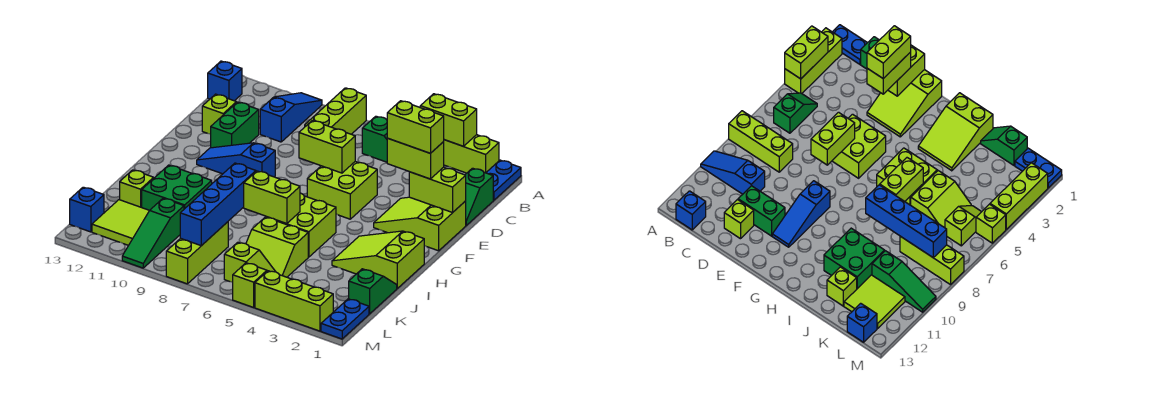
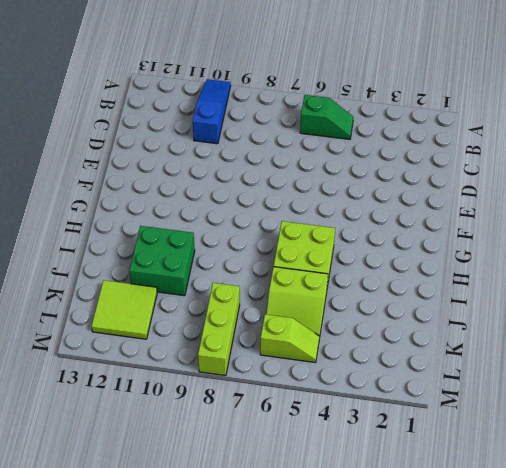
none -> blue 1x2 plate [486,160,521,200]
none -> lime 1x3 brick [444,135,499,173]
none -> lime 1x3 brick [305,88,366,134]
none -> blue 1x1 brick [208,61,242,101]

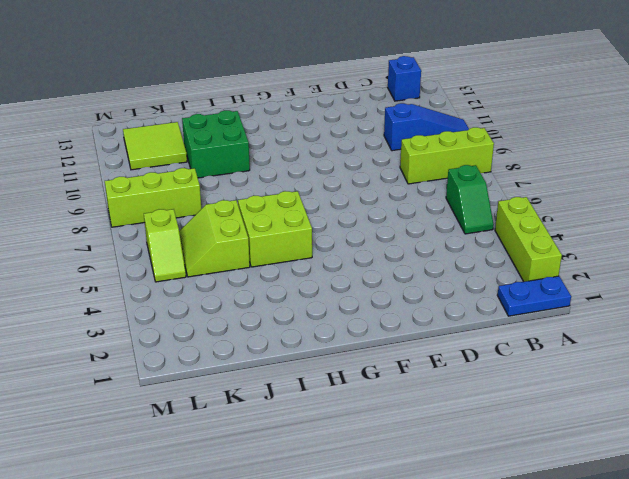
none -> green 1x2 slope [465,168,493,225]
none -> green 1x2 brick [211,102,259,148]
none -> lime 1x1 brick [202,94,236,134]
none -> lime 2x3 slope [374,197,466,251]

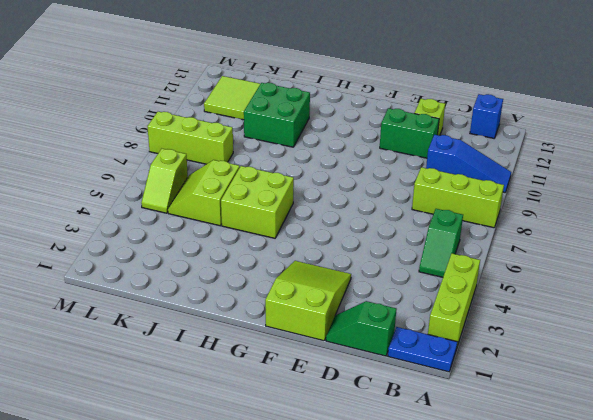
none -> lime 2x2 brick [307,162,377,219]
none -> blue 1x3 slope [197,143,275,177]
none -> lime 2x3 slope [332,231,424,288]
none -> green 1x2 slope [349,269,397,314]

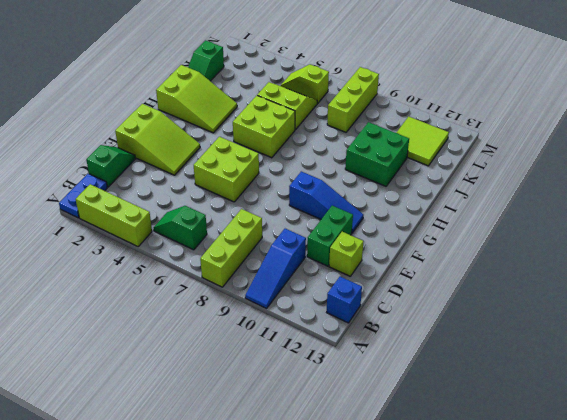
none -> lime 1x1 brick [120,170,154,207]
none -> green 1x3 slope [122,198,184,268]
none -> blue 1x2 plate [321,299,369,339]
none -> blue 1x1 brick [70,187,104,232]

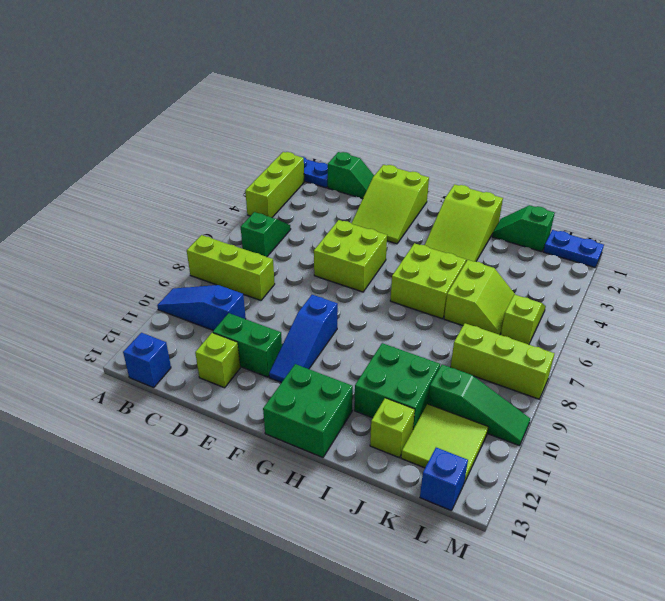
green 2x2 brick [263,364,353,457] -> none
none -> lime 1x3 brick [255,271,333,331]
none -> lime 1x1 brick [233,263,267,307]
none -> lime 1x2 brick [420,94,477,146]
none -> lime 1x2 brick [409,167,466,212]

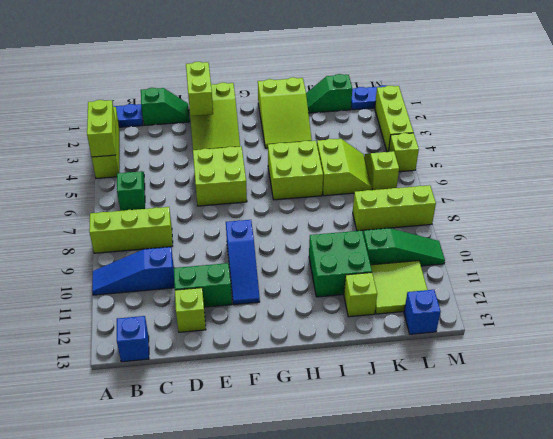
none -> lime 1x2 brick [299,121,355,173]
none -> lime 1x2 brick [244,171,300,224]
none -> blue 1x4 brick [180,163,256,246]
none -> lime 1x2 brick [387,138,444,179]

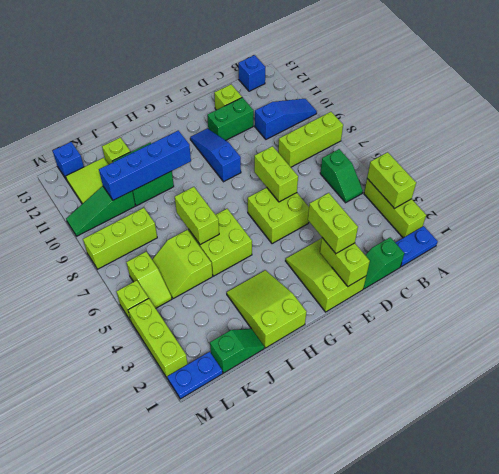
blue 1x4 brick [99,130,191,200] -> blue 1x4 brick moved to [180,163,256,246]
none -> lime 1x2 brick [387,101,444,153]

